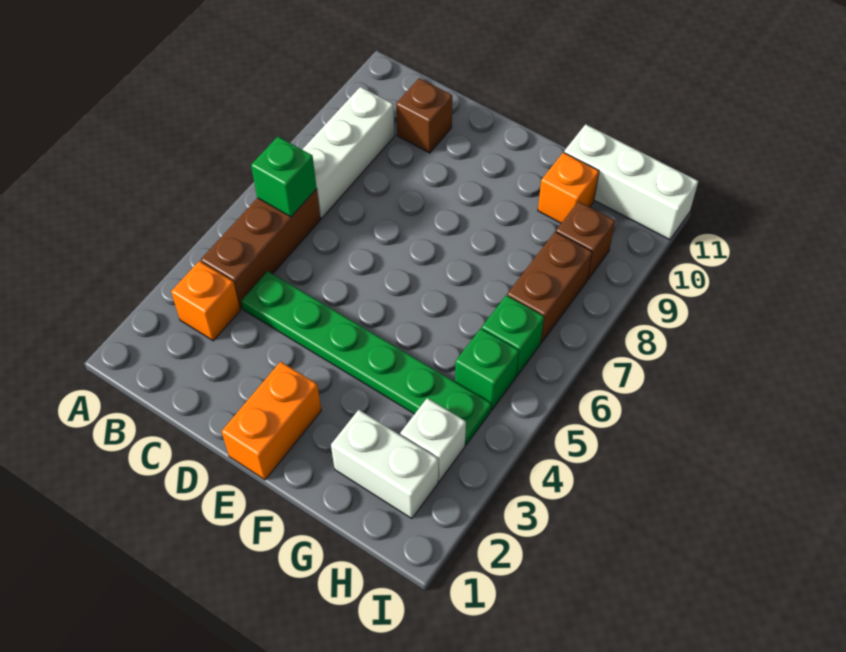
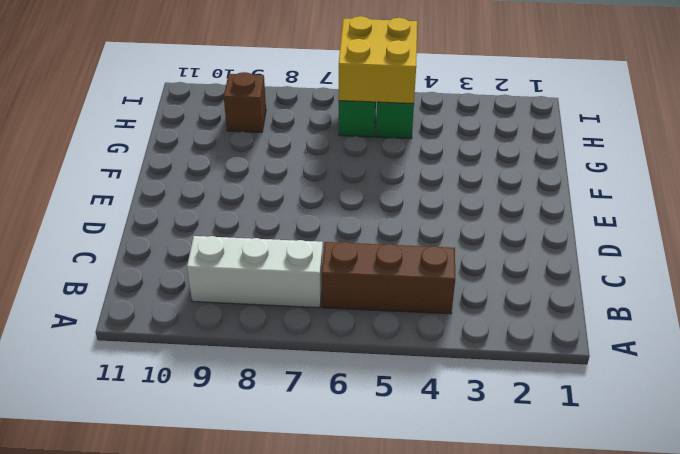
yellow 2x2 brick [339,16,417,104] -> none
none -> orange 1x1 brick [171,261,240,341]
none -> green 1x6 plate [241,271,491,445]
none -> brown 1x1 brick [396,78,452,153]

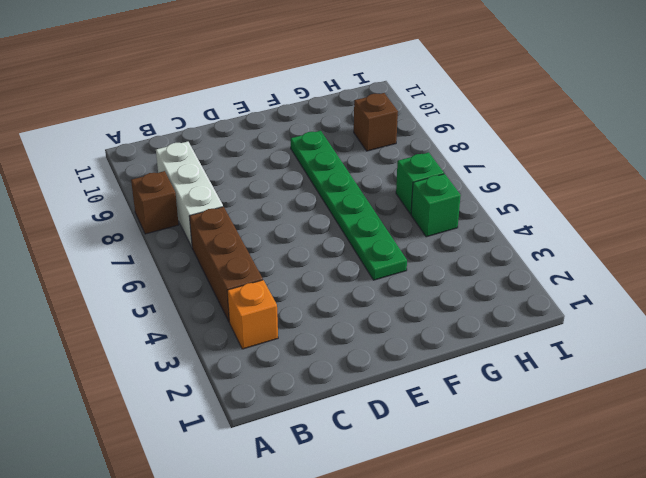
brown 1x1 brick [131,171,179,234] -> brown 1x1 brick moved to [396,78,452,153]
green 1x6 plate [291,131,407,280] -> green 1x6 plate turned to [241,271,491,445]
none -> orange 1x2 brick [222,362,321,480]
none -> white 1x2 brick [331,410,438,519]
none -> orange 1x1 brick [538,152,599,223]

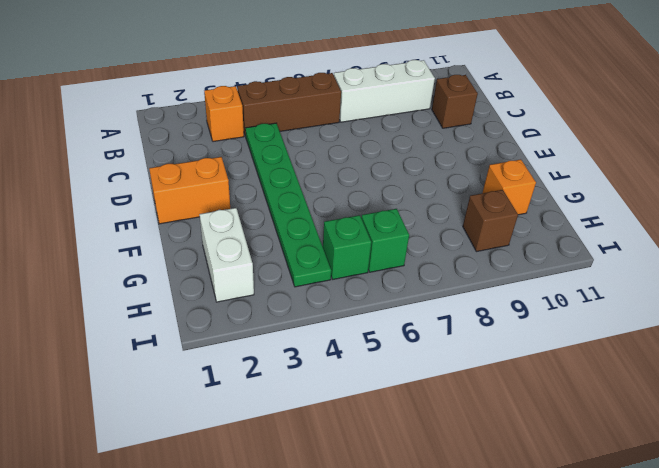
none -> white 1x3 brick [564,124,698,240]
none -> white 1x1 brick [400,398,466,481]
none -> brown 1x2 brick [507,232,592,343]

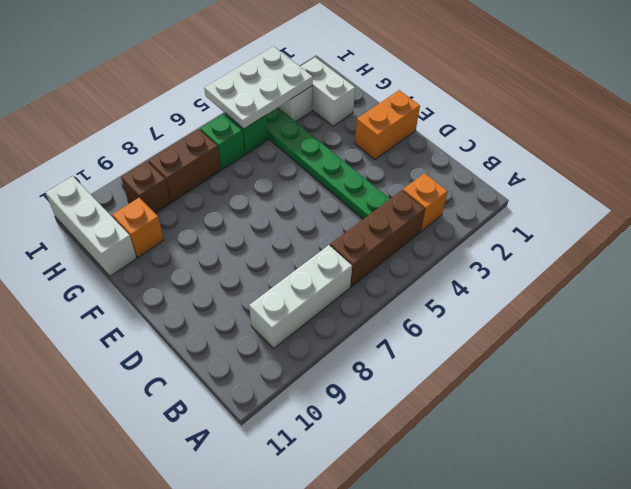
white 2x3 plate [204,47,313,129] -> none
none -> brown 1x1 brick [396,78,452,153]
none -> green 1x1 brick [251,137,317,217]

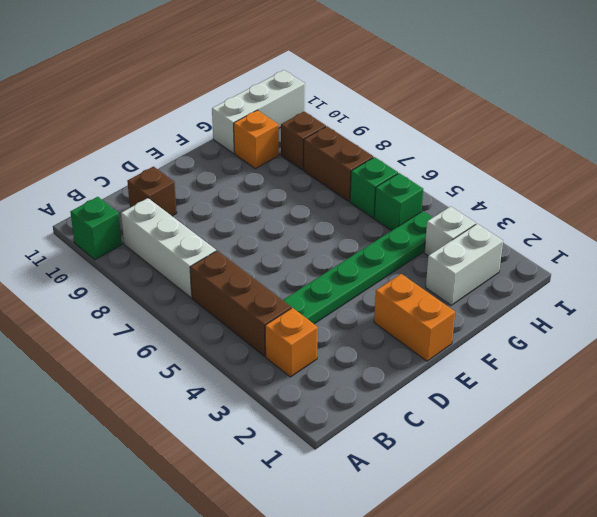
green 1x1 brick [70,197,122,260] -> green 1x1 brick moved to [251,137,317,217]

